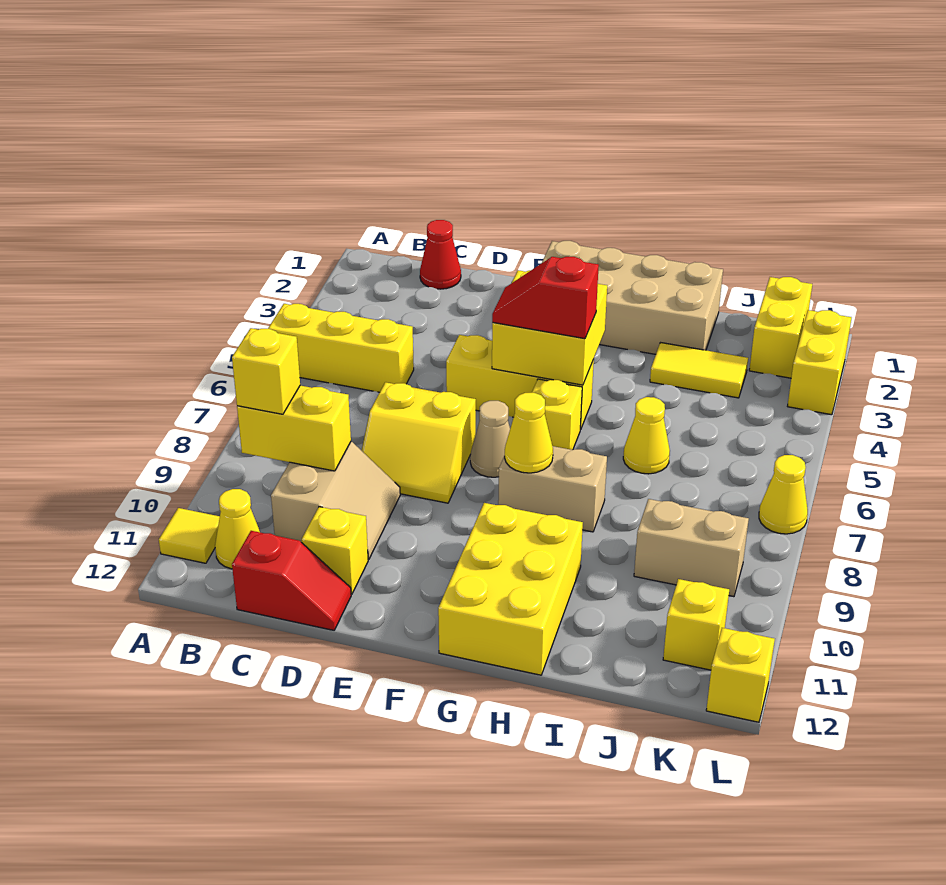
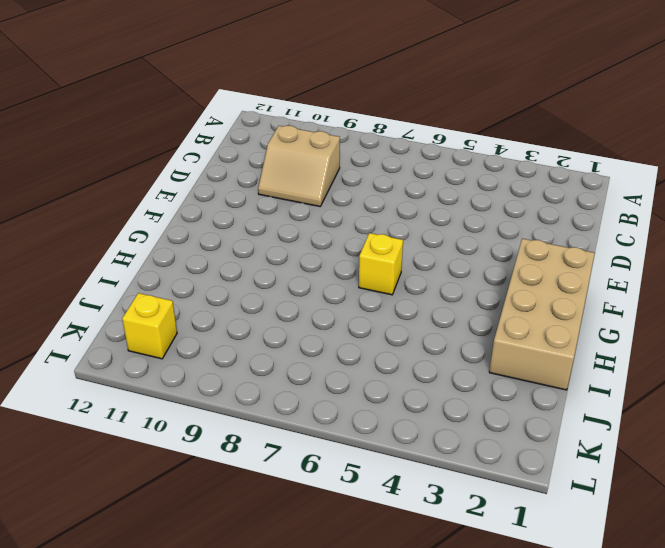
none -> yellow 1x3 brick [268,304,414,392]
none -> yellow 1x1 tile [159,508,220,563]
none -> yellow 1x1 cone [215,489,260,569]

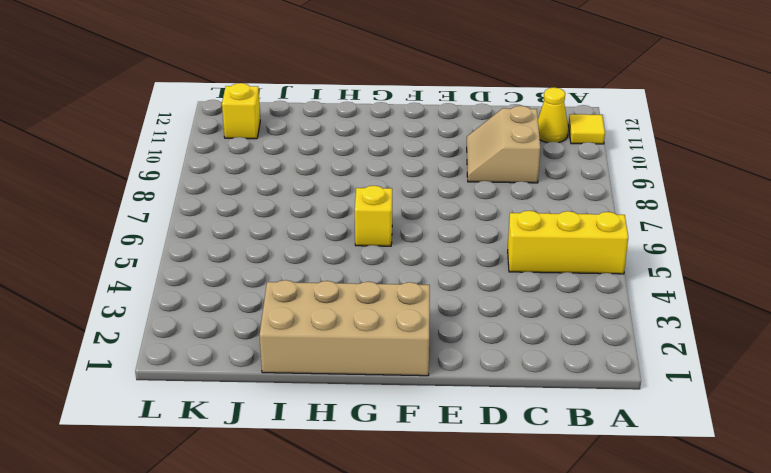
none -> red 1x1 cone [420,220,461,289]
none -> red 1x2 slope [232,531,351,630]
none -> yellow 2x2 slope [362,382,476,503]

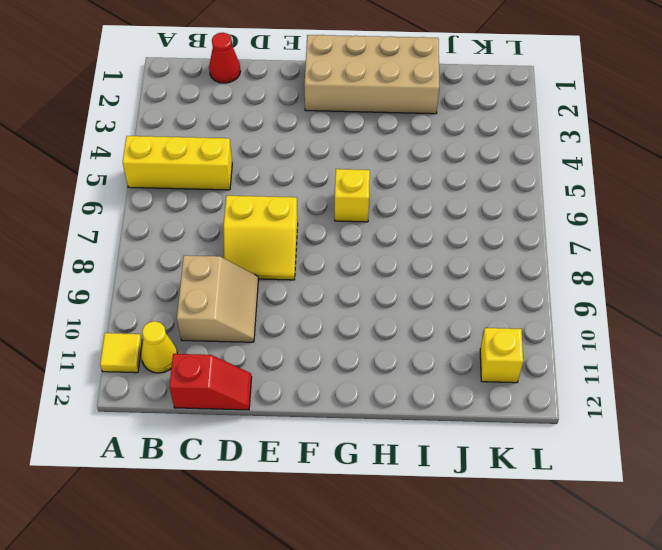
none -> yellow 1x1 brick [302,507,368,594]
none -> yellow 1x3 brick [446,335,594,429]
none -> tan 1x1 cone [470,401,510,477]

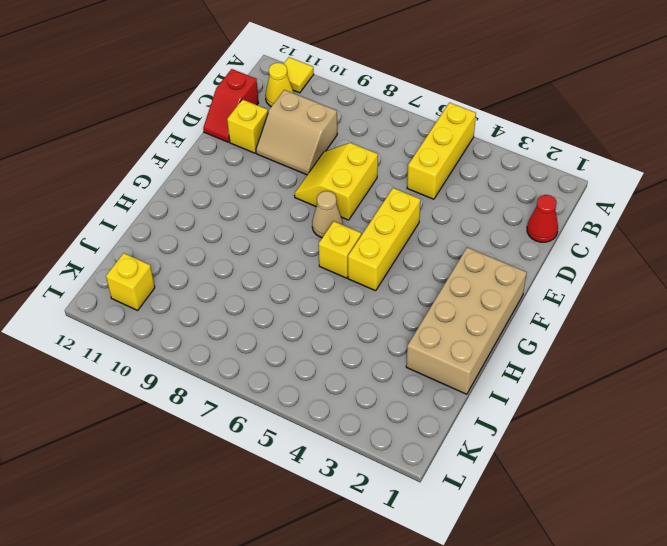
none -> tan 1x2 brick [498,446,607,532]
none -> yellow 2x3 brick [438,503,583,675]
none -> yellow 1x2 tile [650,343,748,398]

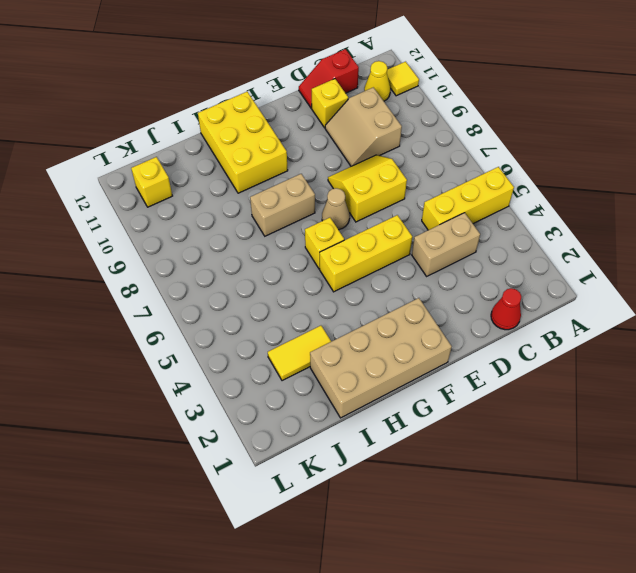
tan 1x2 brick [412,213,480,276] -> tan 1x2 brick moved to [634,499,749,597]
none -> yellow 1x1 cone [623,397,670,474]
none -> yellow 1x2 brick [749,277,812,378]
none -> yellow 1x2 brick [788,310,851,415]

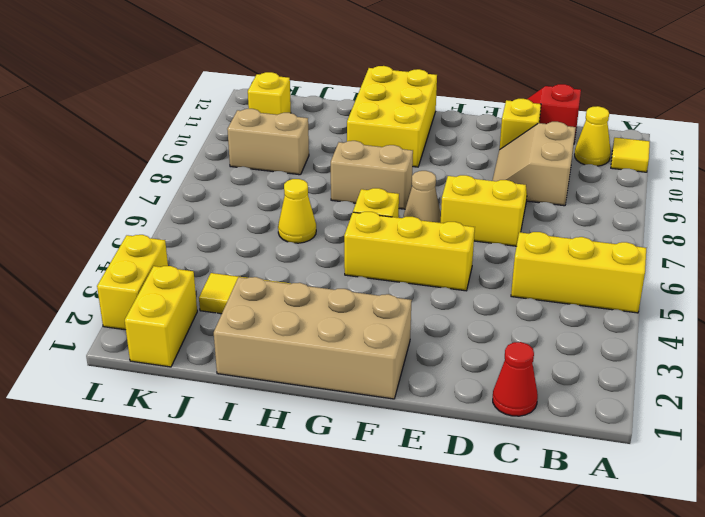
none -> yellow 1x1 cone [759,455,808,534]
none -> yellow 1x1 brick [706,628,775,722]
none -> yellow 1x2 brick [237,386,351,471]

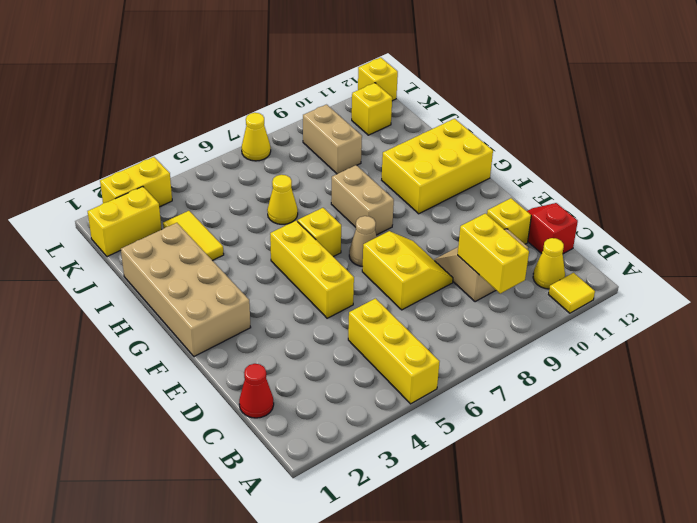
none -> yellow 2x2 brick [492,270,607,385]
none -> yellow 1x1 cone [505,393,553,473]
none -> yellow 1x1 brick [232,328,300,414]

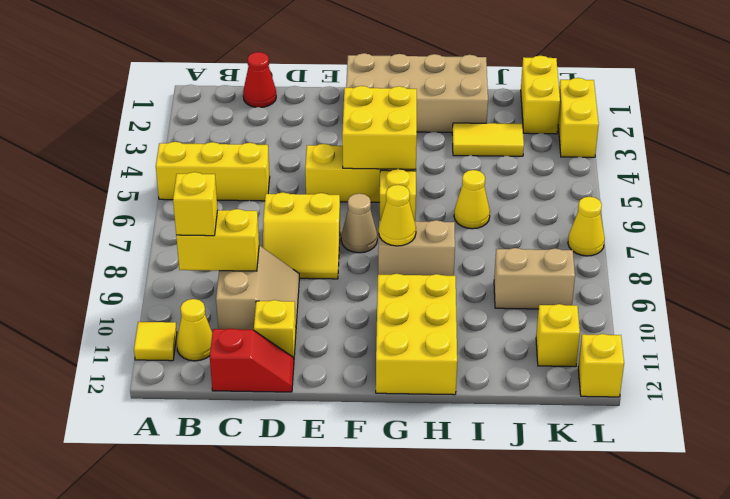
none -> red 1x2 slope [492,257,599,339]

